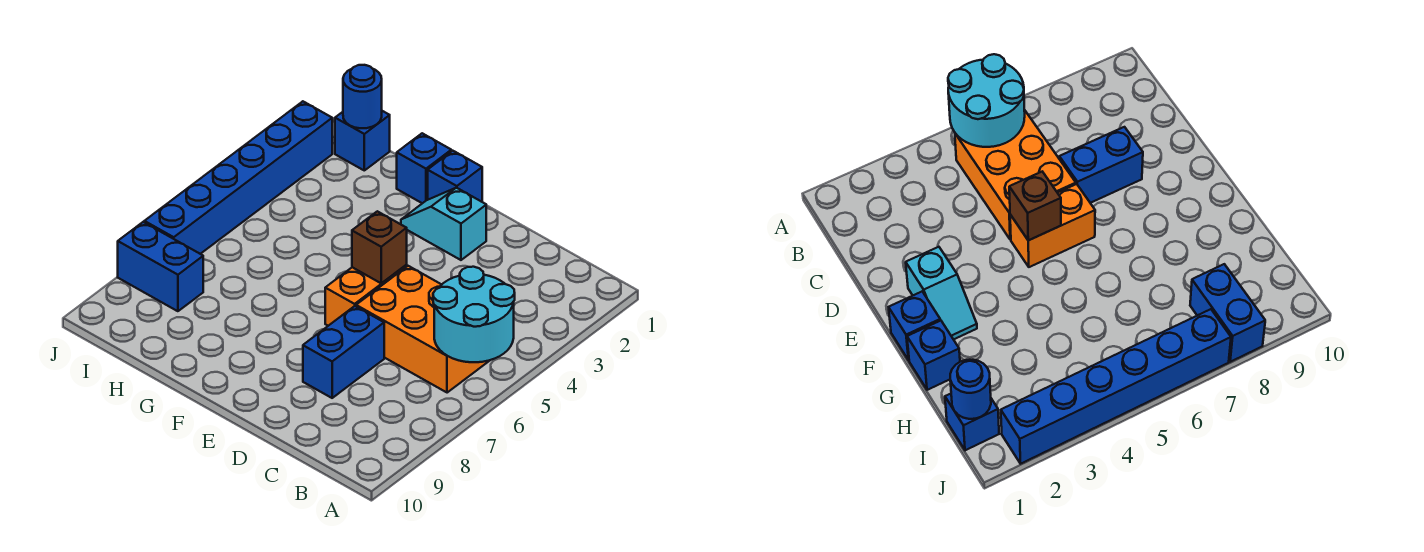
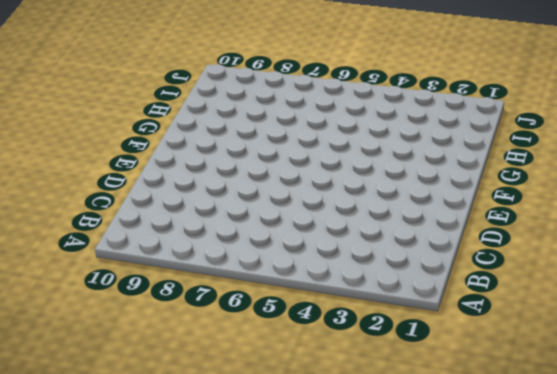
none -> orange 2x3 brick [356,266,490,393]
none -> blue 1x2 brick [303,306,384,398]
none -> cyan 1x2 slope [401,188,486,260]

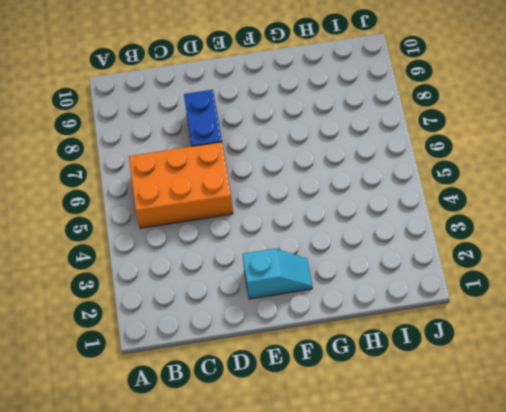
none -> orange 1x2 brick [325,265,407,326]
none -> blue 1x1 brick [428,151,482,202]
none -> blue 1x1 brick [397,133,451,203]

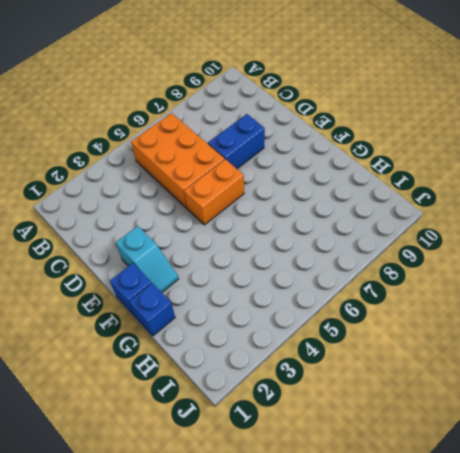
none -> blue 1x1 brick [335,111,390,170]
none -> blue 1x2 brick [118,222,203,311]
none -> blue 1x6 brick [144,101,332,254]

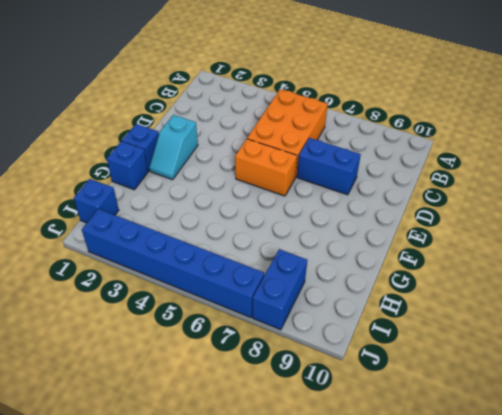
none -> cyan 2x2 round brick [433,267,515,362]
none -> brown 1x1 brick [352,211,407,283]
none -> blue 1x1 round brick [343,65,382,128]

